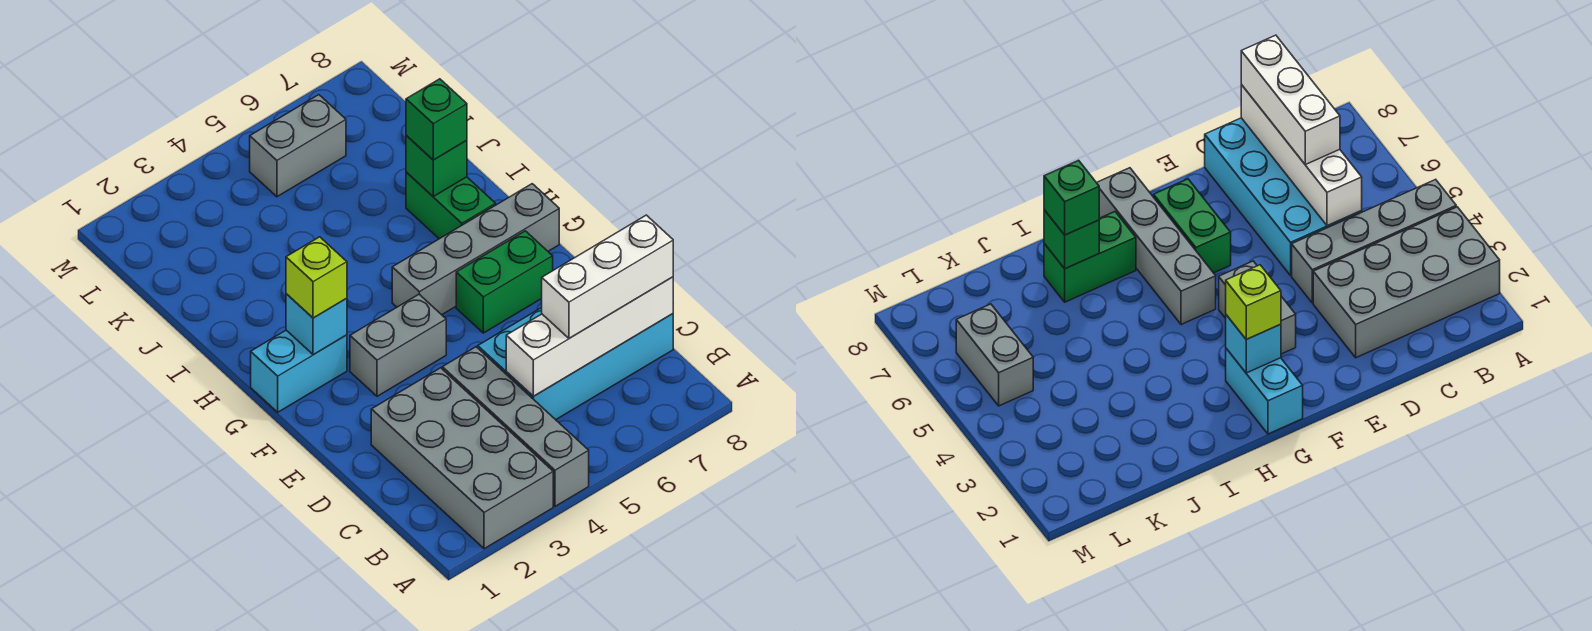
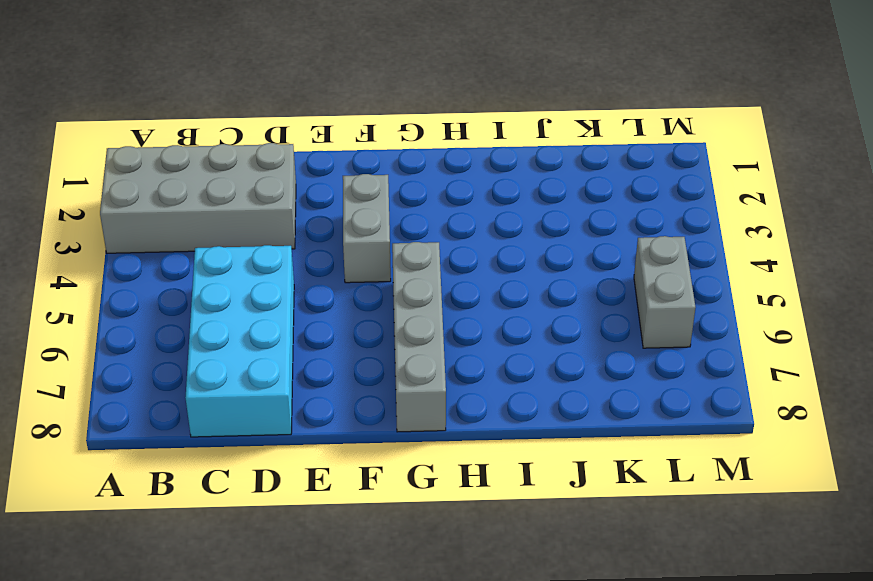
none -> grey 1x4 brick [442,347,589,506]
none -> green 1x2 brick [456,231,553,333]
none -> cyan 1x2 brick [251,330,347,412]

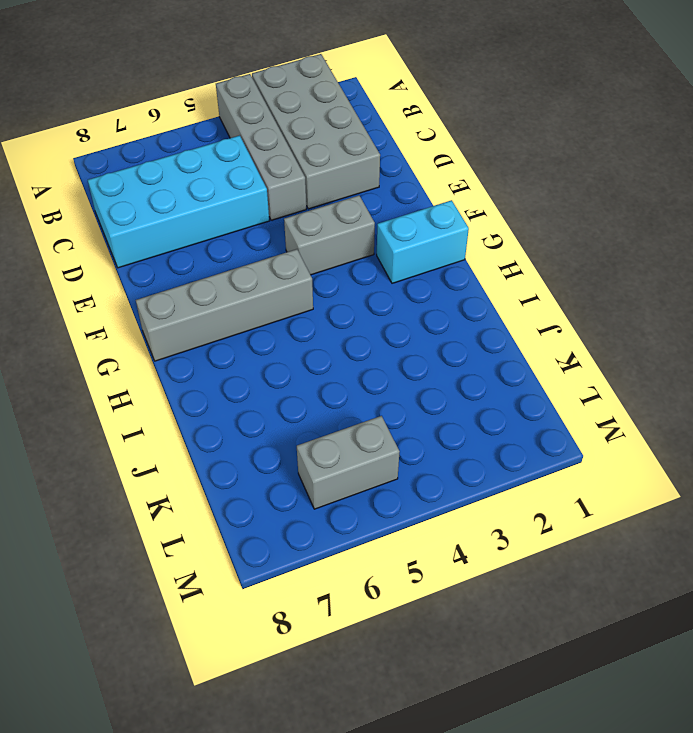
none -> green 1x2 brick [456,231,553,333]
none -> green 1x2 brick [406,172,496,239]
none -> white 1x4 brick [506,277,673,396]

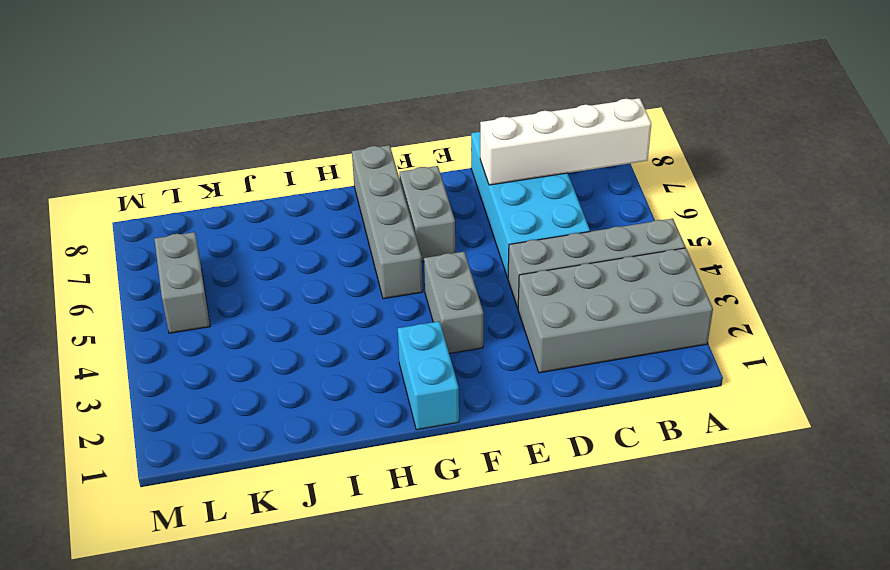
white 1x4 brick [480,98,651,185] -> white 1x4 brick turned to [506,277,673,396]
grey 1x2 brick [400,166,455,261] -> green 1x2 brick [456,231,553,333]
none -> green 1x2 brick [406,172,496,239]
none -> cyan 1x1 brick [286,294,347,355]
none -> green 1x1 brick [406,135,467,196]

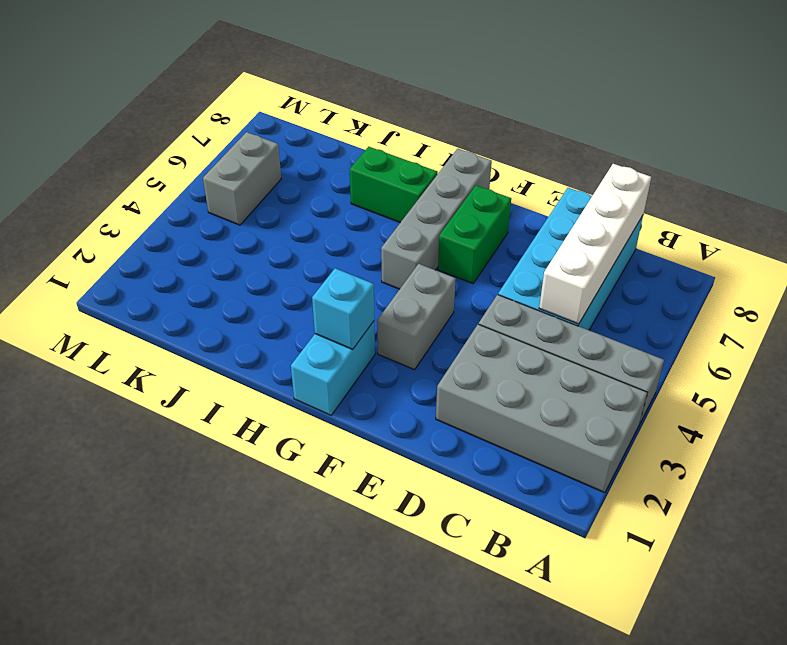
none -> green 1x1 brick [406,135,467,196]
none -> white 1x3 brick [542,215,673,338]
none -> lime 1x1 brick [286,237,347,318]

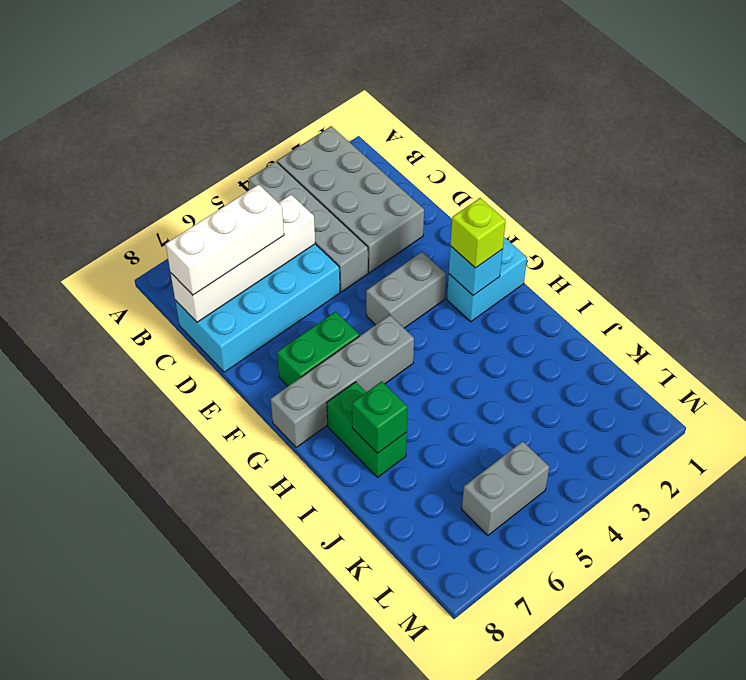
none -> green 1x1 brick [406,79,467,160]

